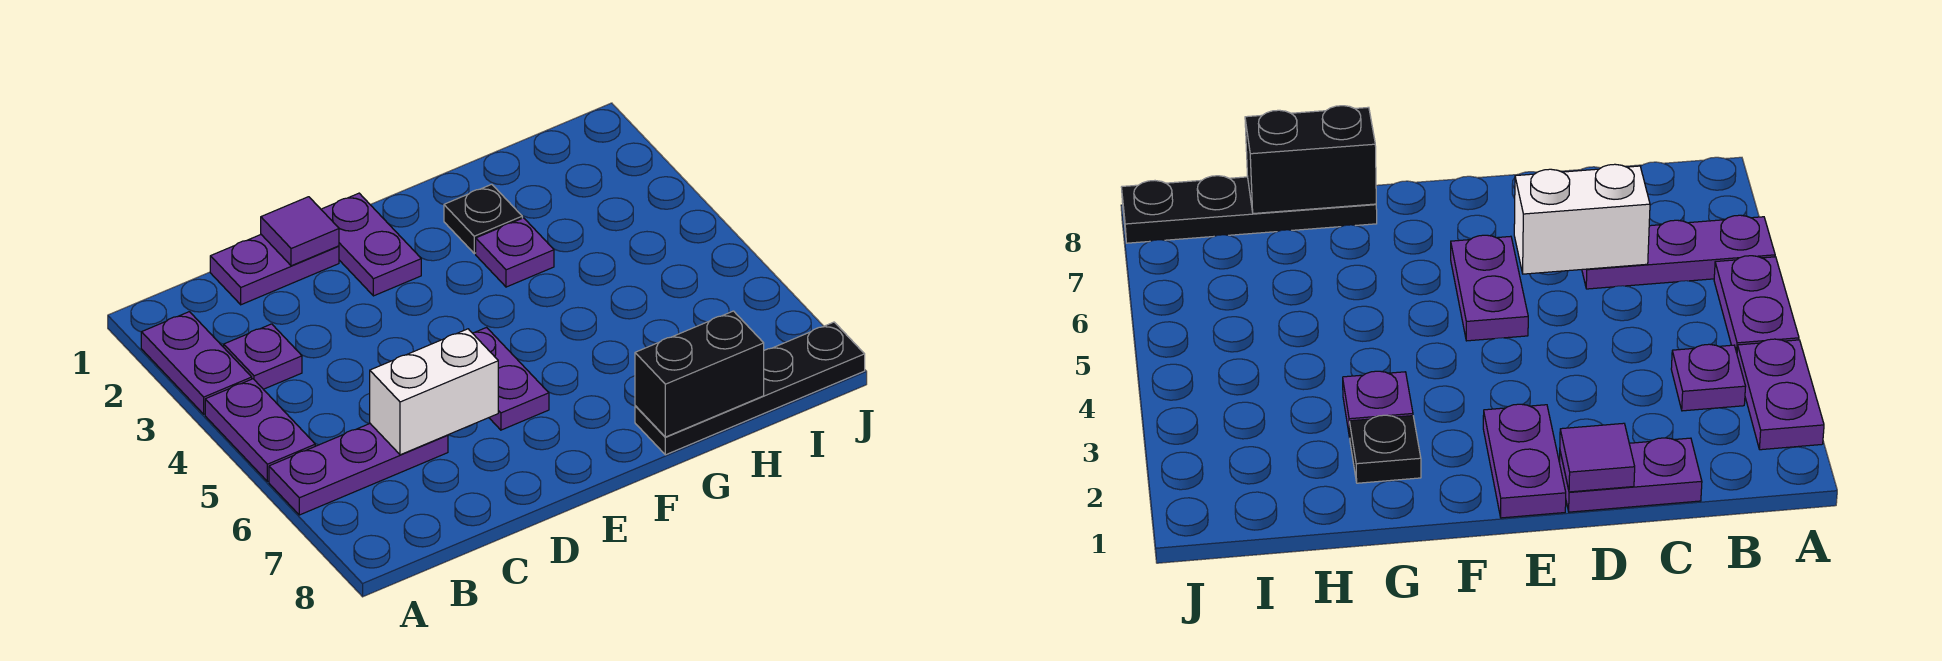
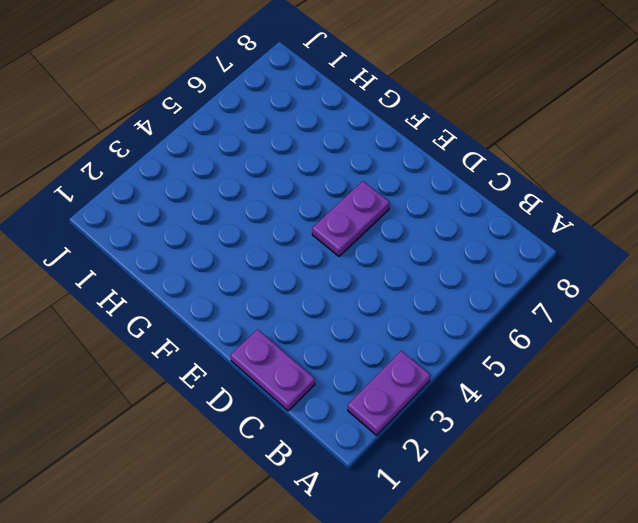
none -> purple 1x2 plate [205,379,315,481]
none -> purple 1x3 plate [269,424,448,515]
none -> purple 1x1 plate [224,324,302,389]

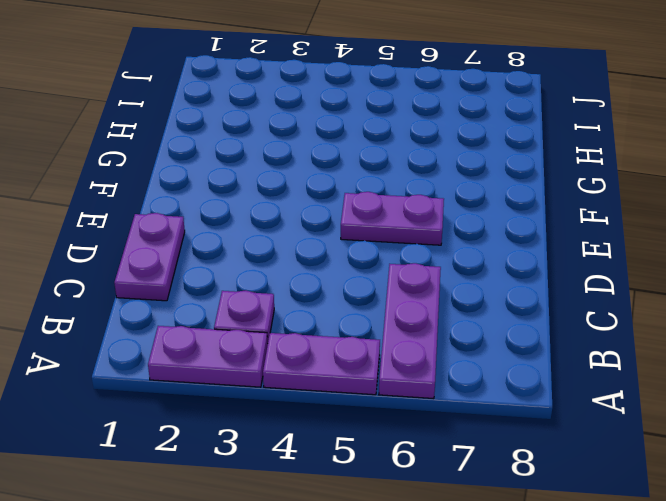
none -> purple 1x2 plate [321,193,421,296]
none -> black 1x1 plate [444,184,522,253]
none -> purple 1x1 plate [476,218,554,287]

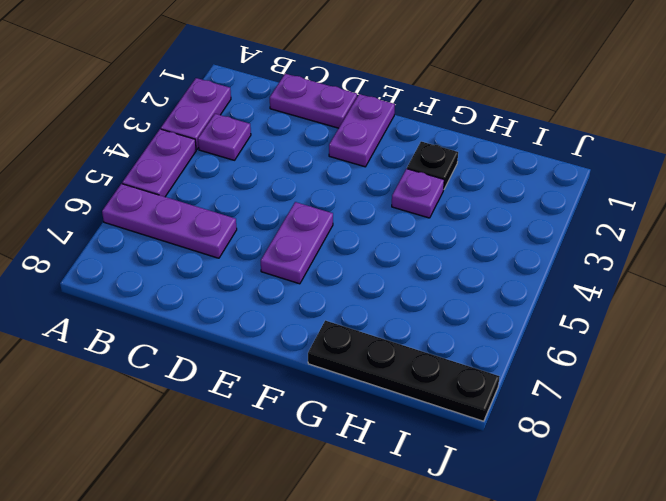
none -> white 1x2 brick [370,329,498,455]
none -> purple 1x1 tile [261,197,339,266]
none -> black 1x2 brick [635,311,764,437]

